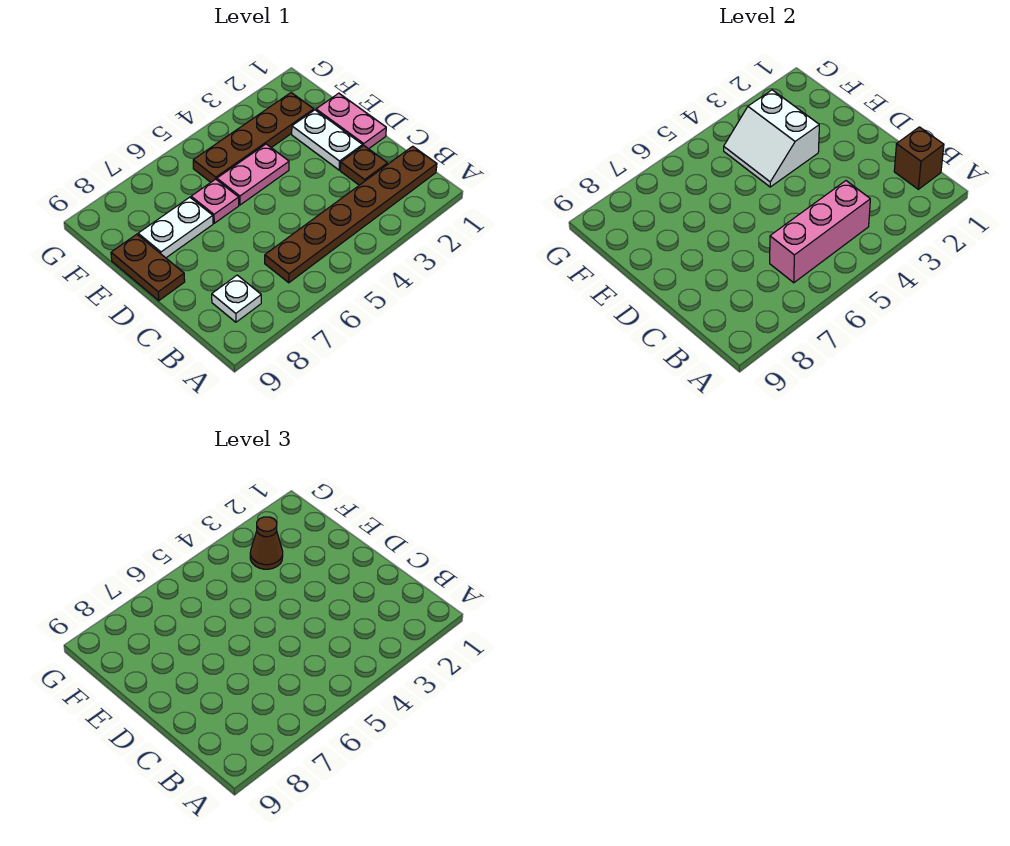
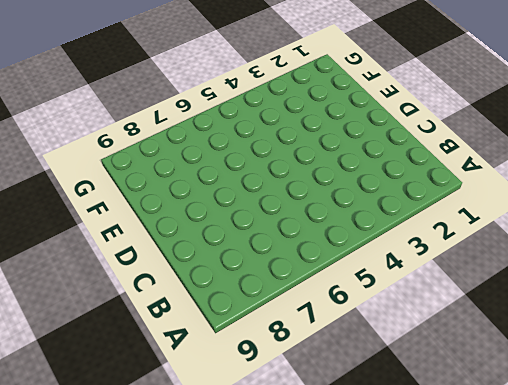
none -> brown 1x6 plate [265,146,437,283]
none -> white 1x1 plate [212,275,261,322]
none -> brown 1x1 plate [340,146,388,185]

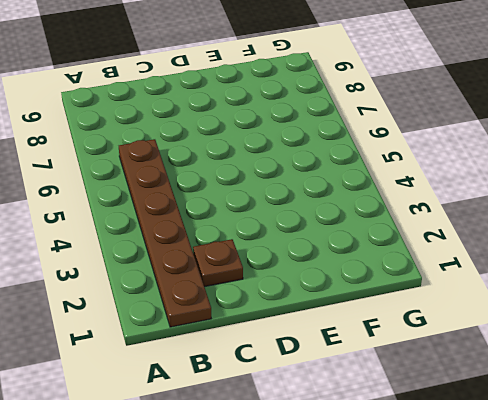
none -> white 1x1 plate [212,275,261,322]
none -> pink 1x2 plate [316,93,386,149]
none -> white 1x2 plate [292,110,363,170]

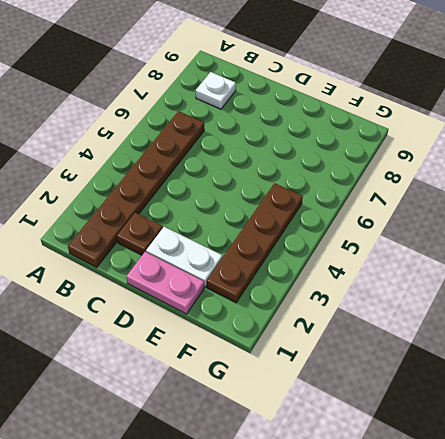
none -> brown 1x2 plate [111,234,185,301]
none -> pink 1x2 plate [217,144,289,205]
none -> pink 1x1 plate [191,179,239,223]

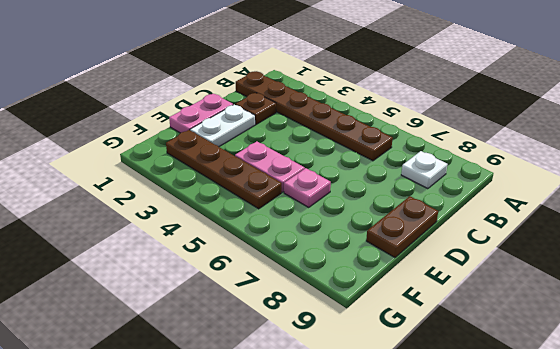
none -> white 1x2 plate [138,197,213,258]
none -> brown 1x1 brick [894,127,944,189]
none -> pink 1x3 brick [770,181,870,283]

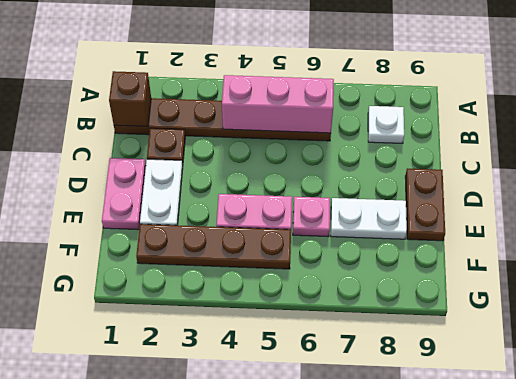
none -> white 2x2 slope [724,90,819,187]
none -> brown 1x1 cone [250,517,283,569]

